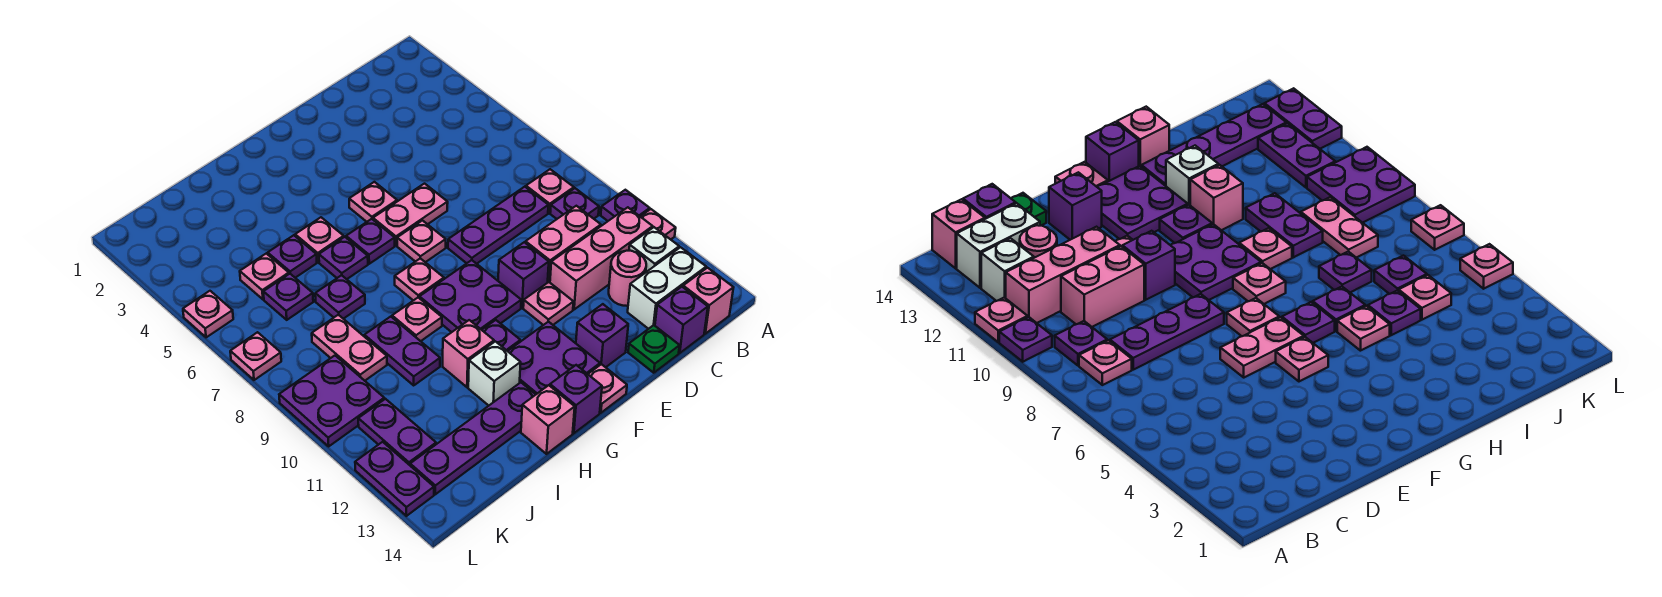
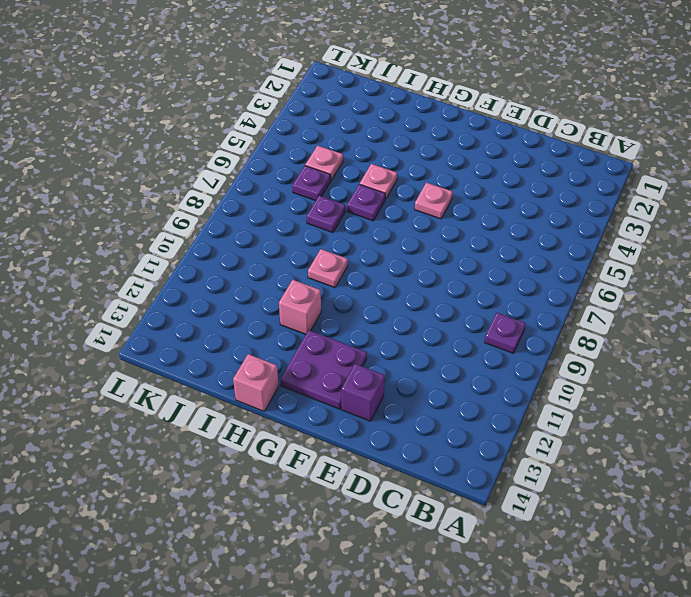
none -> purple 1x1 plate [601,190,650,221]
none -> pink 1x1 plate [640,209,676,239]
none -> pink 1x1 plate [526,169,574,213]
none -> pink 1x3 brick [550,207,653,310]

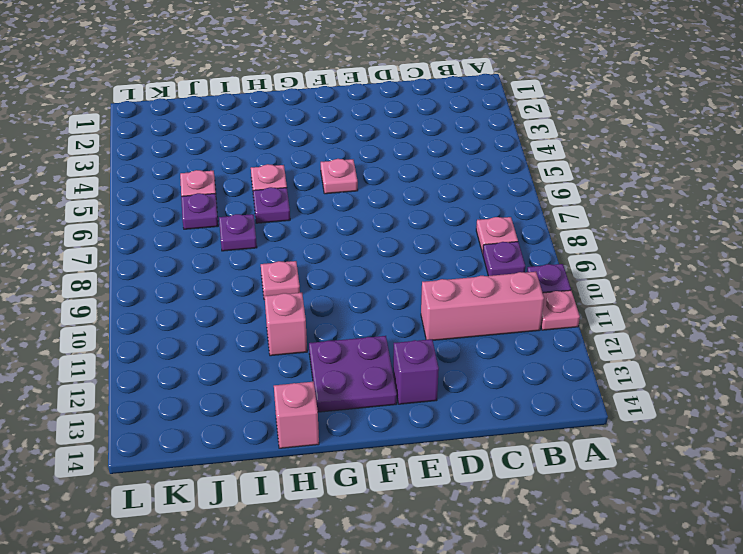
none -> white 1x1 brick [629,227,679,272]
none -> white 1x2 brick [628,247,706,329]
none -> pink 1x1 brick [683,268,734,334]
none -> purple 1x3 plate [448,187,548,264]

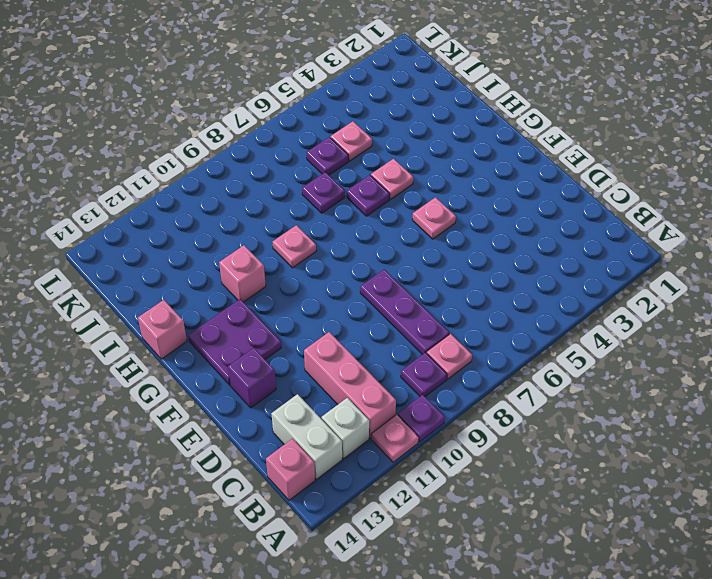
none -> pink 1x2 brick [525,206,601,282]
none -> pink 1x1 round brick [609,251,646,306]
none -> purple 1x1 brick [655,287,708,353]
none -> green 1x1 plate [628,325,680,373]

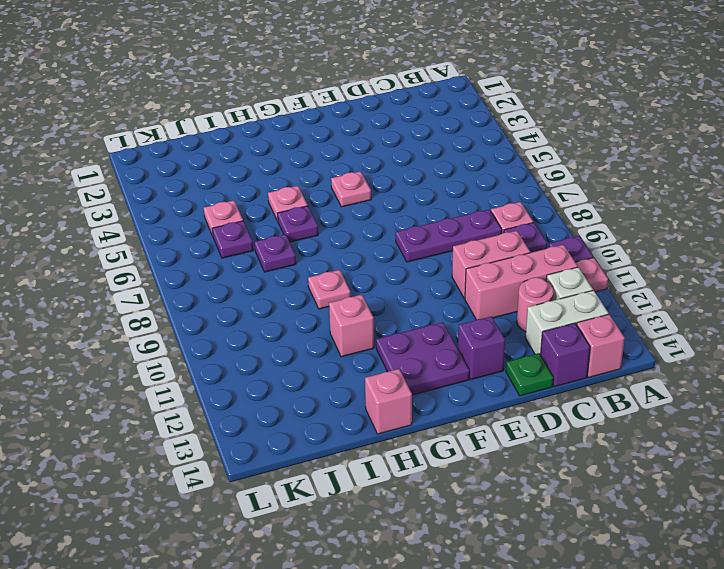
none -> pink 1x2 plate [373,184,448,246]
none -> purple 1x1 brick [498,242,549,308]
none -> pink 1x1 plate [523,282,573,325]
none -> pink 1x1 plate [397,220,446,262]

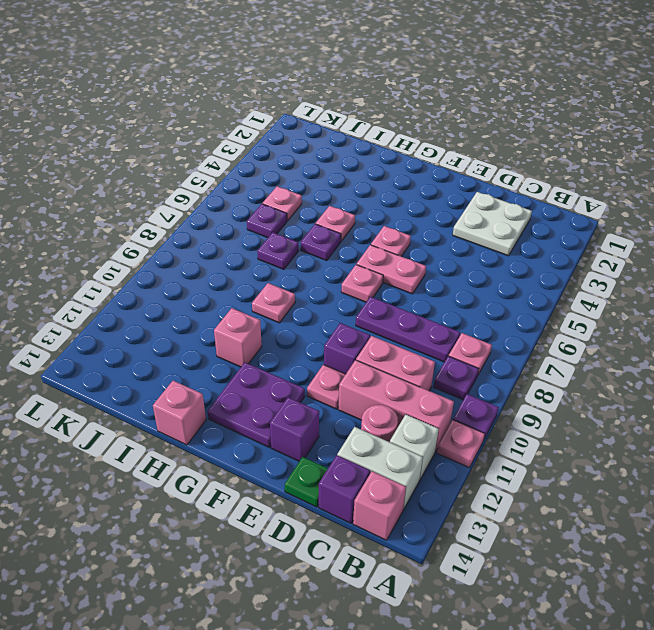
white 2x2 plate [453,192,532,256] -> none
none -> purple 2x2 plate [419,260,521,332]
none -> pink 1x1 plate [588,364,627,413]
none -> purple 1x1 plate [346,219,395,264]
none -> pink 1x1 plate [395,258,444,301]

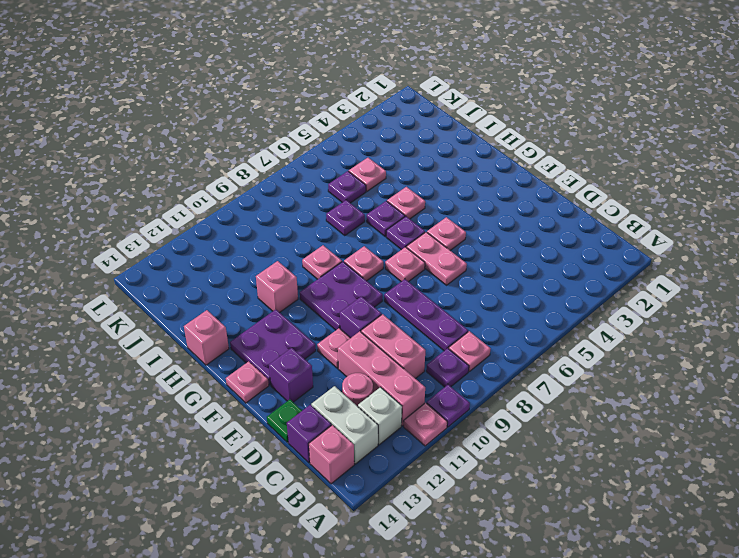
none -> purple 1x1 plate [482,320,520,351]
none -> purple 1x1 brick [550,365,602,433]
none -> white 1x1 brick [468,341,521,406]
none -> purple 1x4 plate [410,382,536,494]

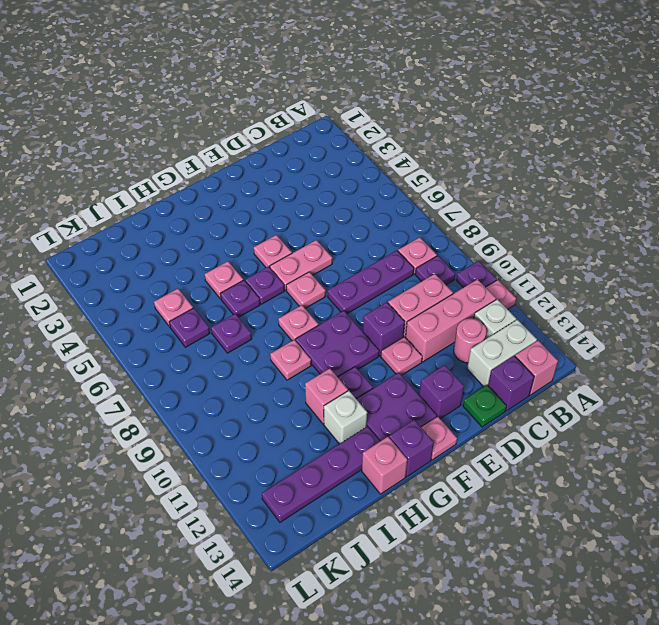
none -> purple 1x1 plate [268,235,317,278]
none -> purple 1x2 plate [364,317,440,385]
none -> pink 1x2 plate [312,315,387,381]
none -> purple 2x2 plate [279,356,384,446]

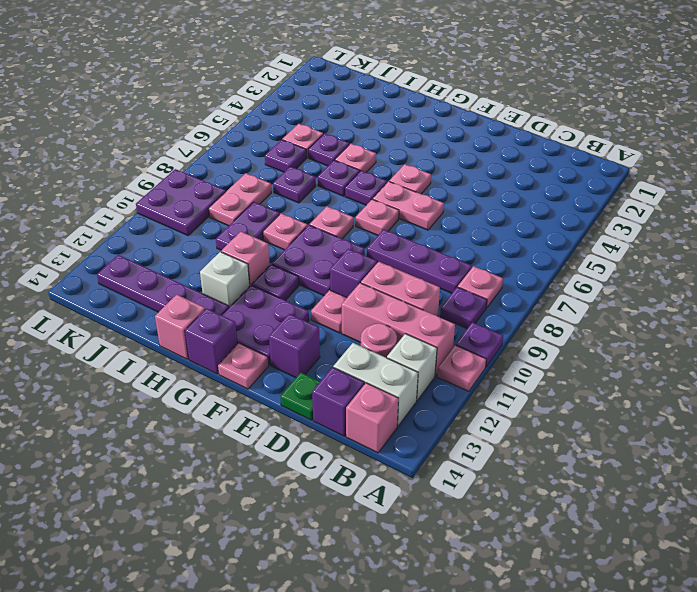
none -> purple 1x2 plate [358,399,436,465]
none -> pink 1x1 plate [183,291,233,337]
none -> pink 1x1 plate [230,332,281,380]
none -> purple 1x2 plate [355,442,434,516]

